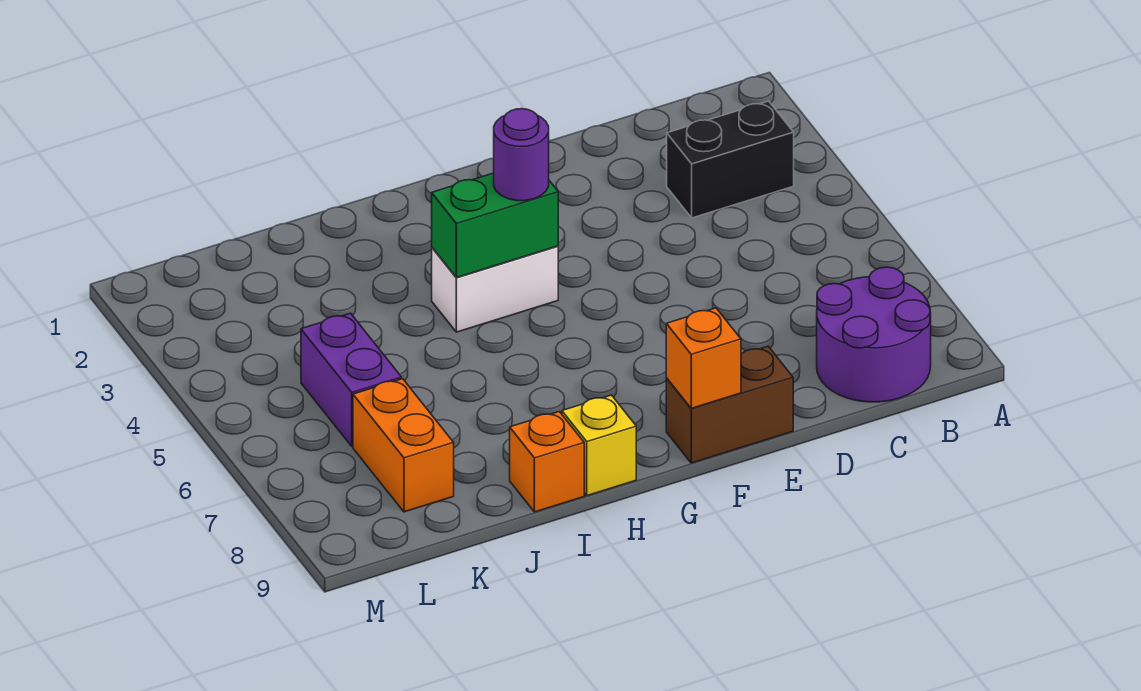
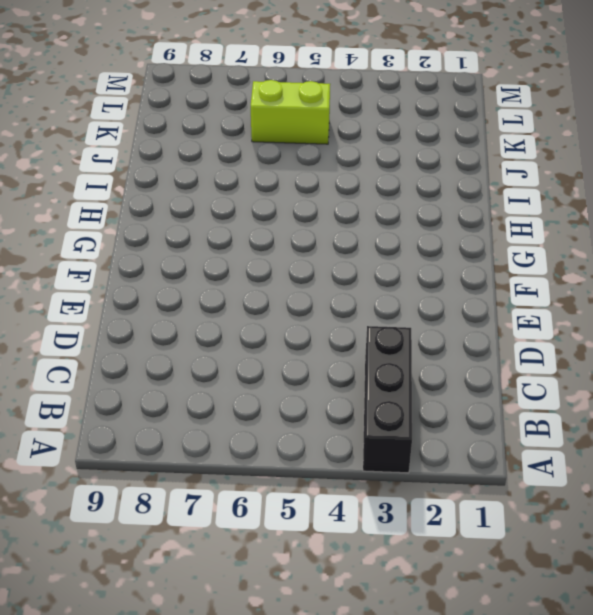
black 1x3 brick [363,326,412,473] -> black 1x2 brick [667,101,794,218]
lime 1x2 brick [251,80,330,144] -> purple 1x2 brick [301,313,401,446]
none -> purple 2x2 round brick [817,267,931,402]
none -> brown 1x2 brick [666,346,793,463]

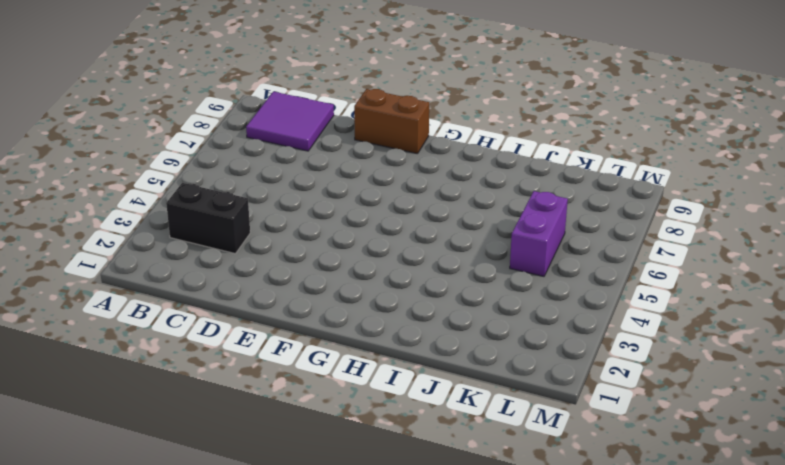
purple 2x2 tile [246,92,334,151] -> purple 2x2 round brick [817,267,931,402]
none -> white 1x2 brick [432,246,558,332]
none -> yellow 1x1 brick [562,395,636,496]

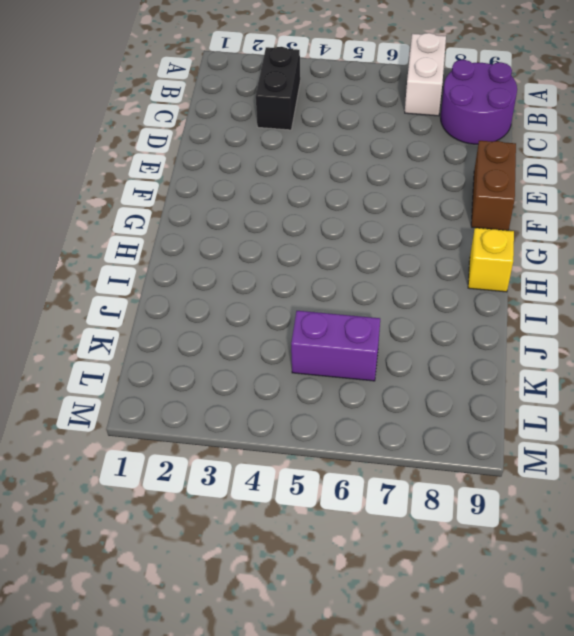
white 1x2 brick [405,33,446,116] -> white 1x2 brick moved to [432,246,558,332]
none -> orange 1x1 brick [510,412,584,512]
none -> orange 1x2 brick [353,379,454,512]

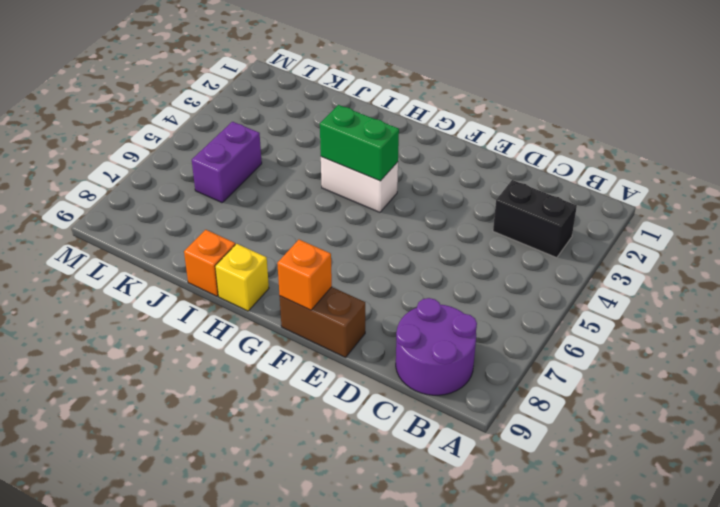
none -> orange 1x2 brick [353,379,454,512]
none -> purple 1x1 round brick [494,109,549,201]

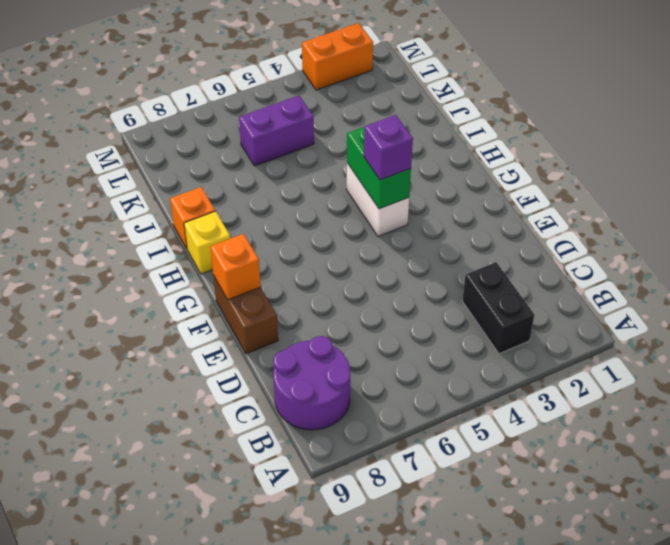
purple 1x1 brick [364,115,413,180] -> purple 1x1 round brick [494,109,549,201]
orange 1x2 brick [302,23,373,90] -> orange 1x2 brick moved to [353,379,454,512]

